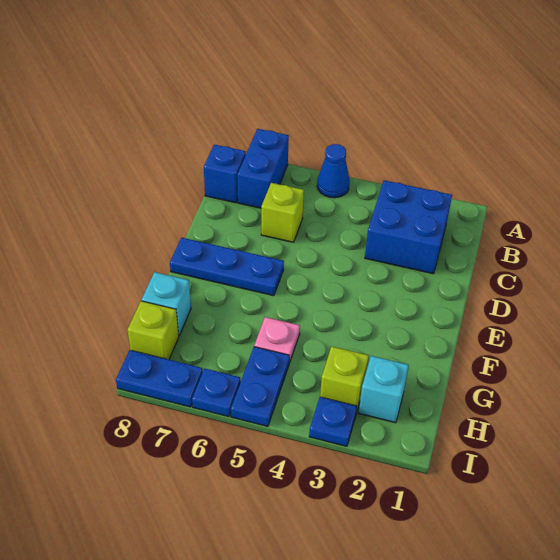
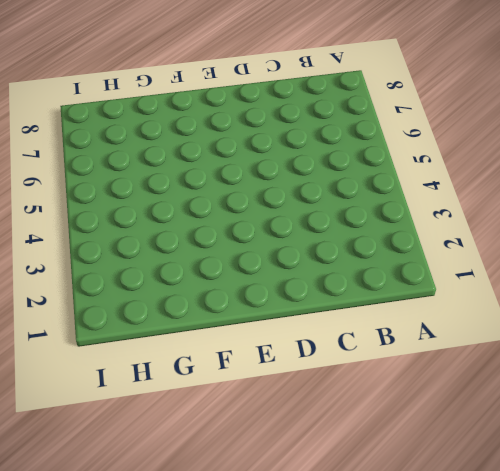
none -> blue 1x1 cone [317,144,350,198]
none -> blue 1x2 brick [237,129,289,208]
none -> blue 2x2 brick [365,180,452,274]

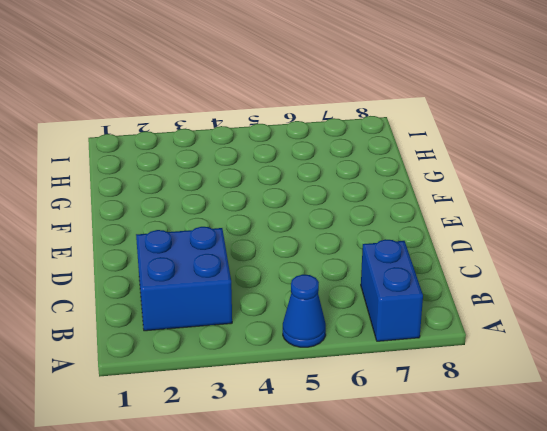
none -> blue 1x1 brick [204,145,246,203]
none -> lime 1x1 brick [261,183,304,242]
none -> blue 1x3 plate [170,238,284,296]

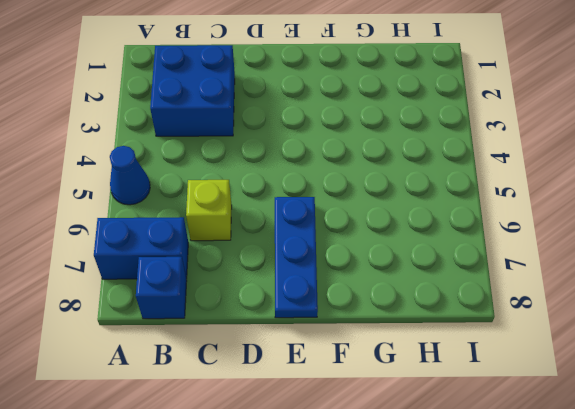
none -> pink 1x1 plate [254,317,300,363]
none -> cyan 1x1 brick [142,272,191,335]
none -> cyan 1x1 brick [359,356,409,423]

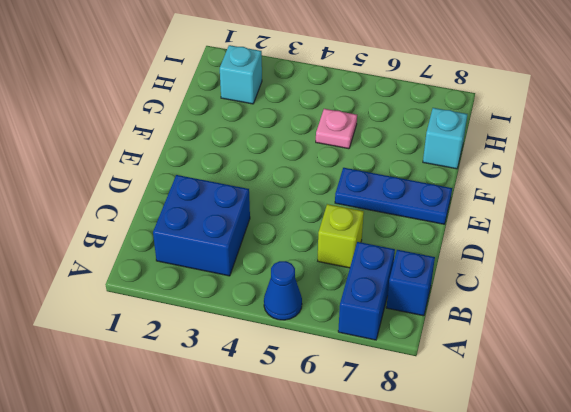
none -> lime 1x1 brick [320,346,369,413]
none -> blue 1x2 plate [231,347,290,426]
none -> lime 1x1 brick [127,301,179,360]

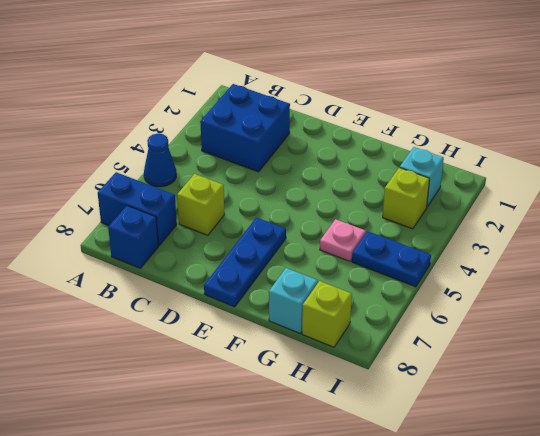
none -> blue 1x1 plate [309,397,357,446]
none -> blue 1x1 plate [192,369,241,417]
none -> blue 1x2 plate [116,350,203,407]

